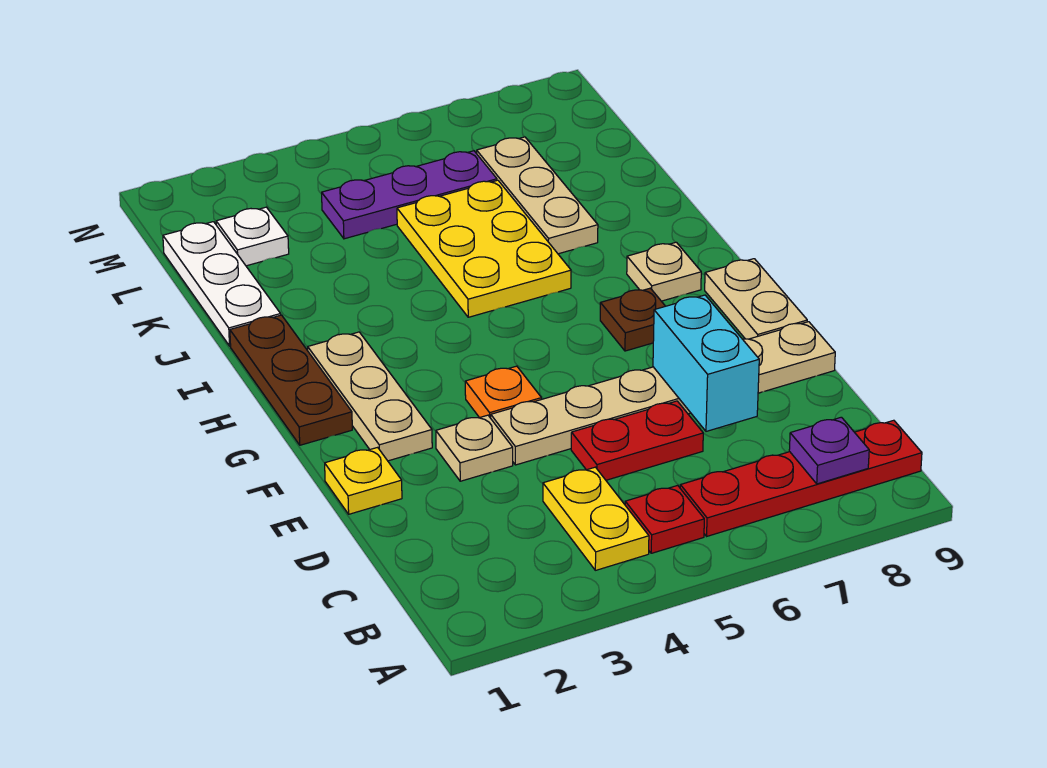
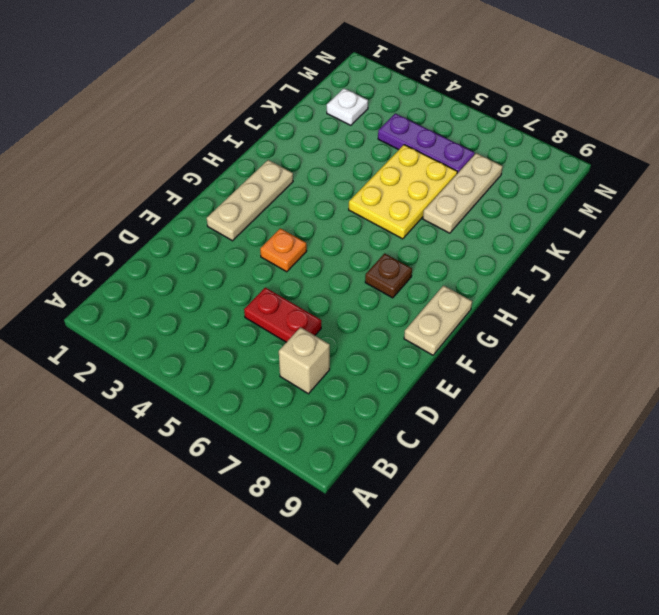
tan 1x1 brick [279,327,330,394] -> none
none -> yellow 1x2 plate [543,467,649,570]
none -> red 1x1 plate [625,485,704,553]
none -> red 1x4 plate [680,420,922,536]

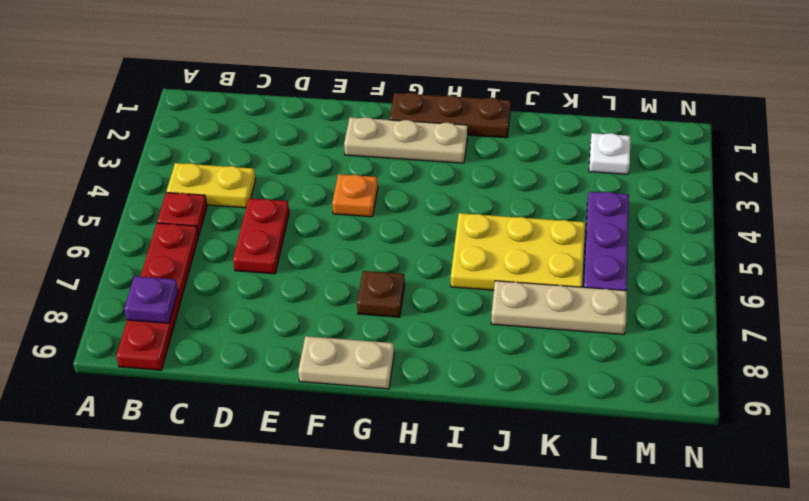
none -> yellow 1x1 plate [325,447,402,514]
none -> tan 1x1 plate [436,415,513,481]
none -> tan 1x6 plate [491,322,835,465]

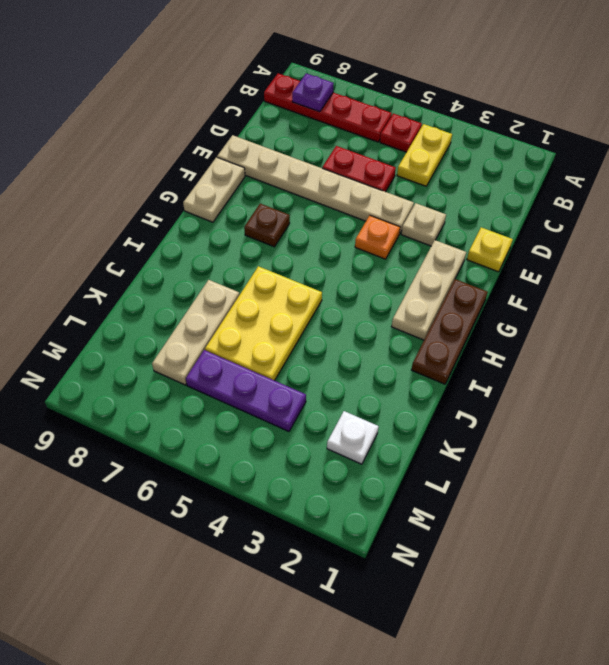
none -> tan 1x1 plate [627,242,701,301]
none -> white 1x3 plate [163,222,281,346]
none -> cyan 1x2 brick [653,295,759,431]

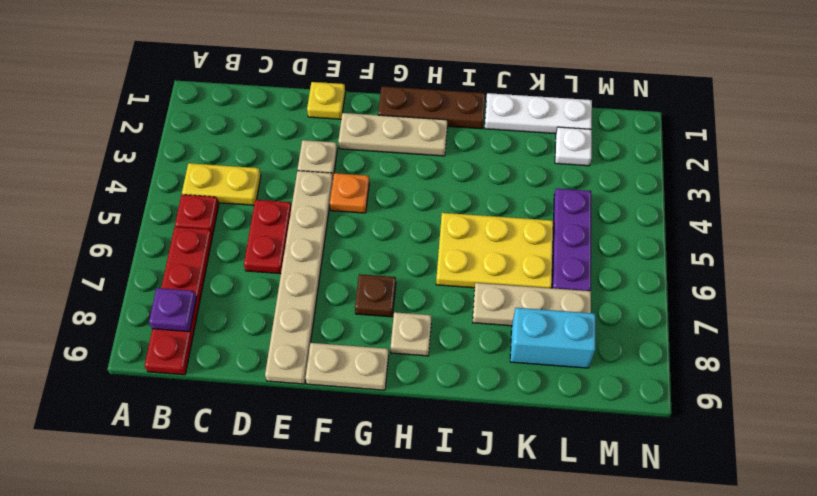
cyan 1x2 brick [510,308,596,368] -> cyan 1x2 brick moved to [653,295,759,431]

